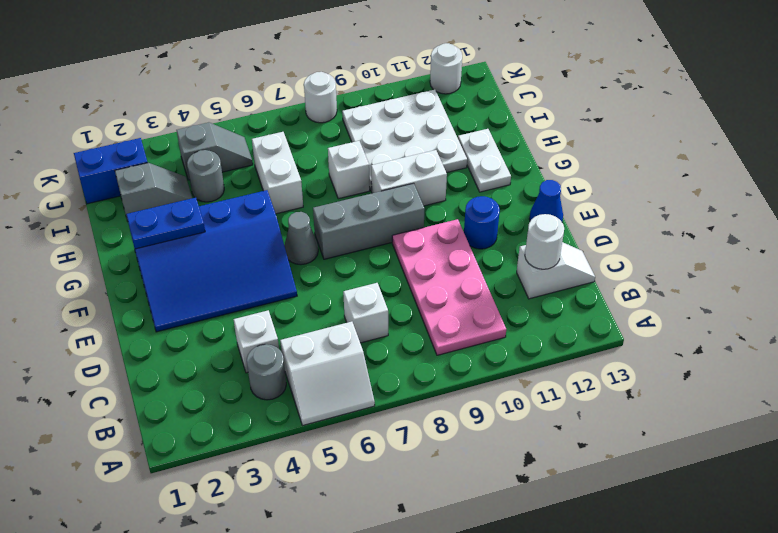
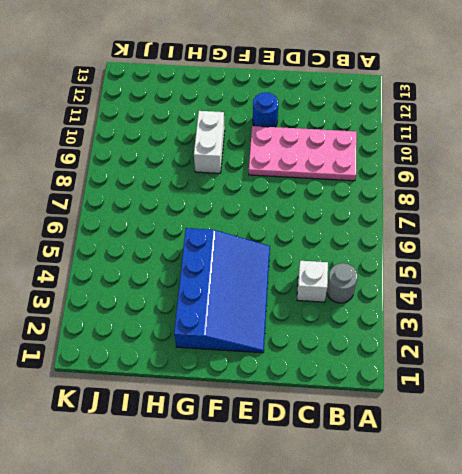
none -> white 2x2 slope [280,322,375,425]
none -> white 1x1 brick [343,283,388,343]
none -> white 1x2 slope [517,242,595,299]

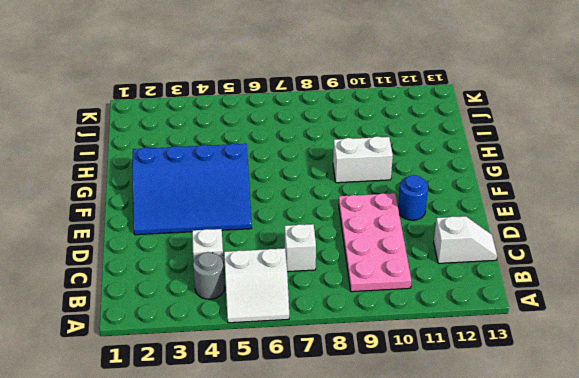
none -> blue 1x1 cone [529,180,563,222]
none -> grey 1x1 cone [284,212,318,265]
none -> grey 1x3 brick [313,183,425,259]

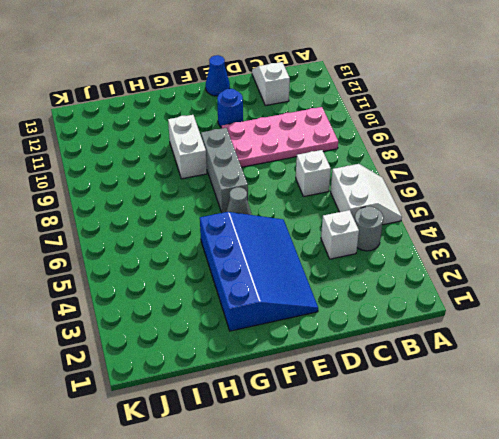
none -> white 1x2 plate [458,129,511,192]
none -> white 1x2 brick [252,132,303,214]
none -> white 1x1 brick [328,141,370,199]

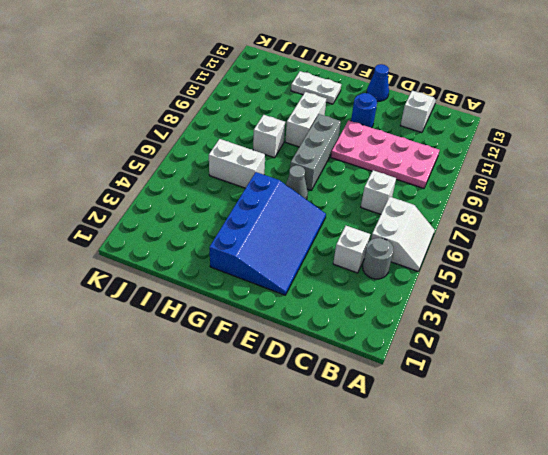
none -> white 3x3 plate [342,90,467,191]
none -> grey 1x2 slope [115,163,192,221]
none -> grey 1x1 round brick [187,150,224,202]

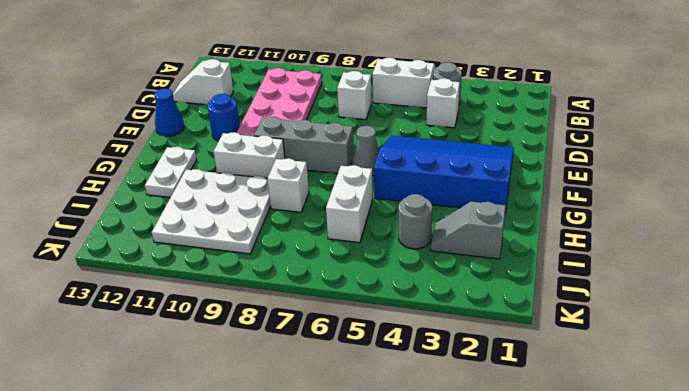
none -> blue 1x2 brick [74,138,148,204]
none -> grey 1x2 slope [176,122,253,180]
none -> white 1x1 round brick [304,72,337,123]

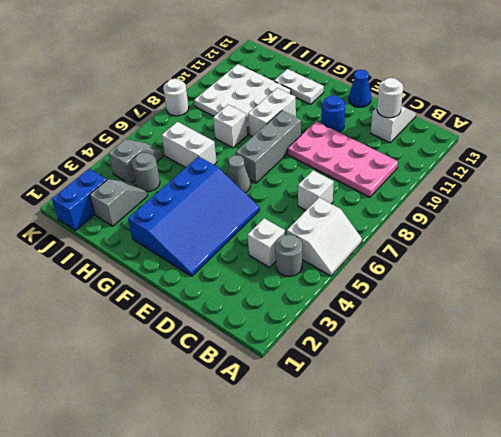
none -> white 1x1 round brick [430,43,462,94]
none -> blue 1x2 plate [126,198,205,249]

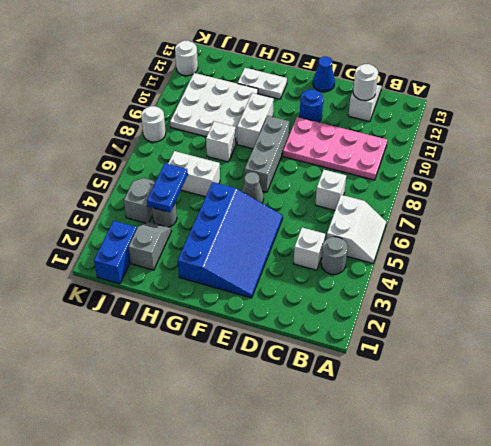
blue 1x2 plate [147,163,188,212] -> blue 1x2 plate moved to [126,198,205,249]

